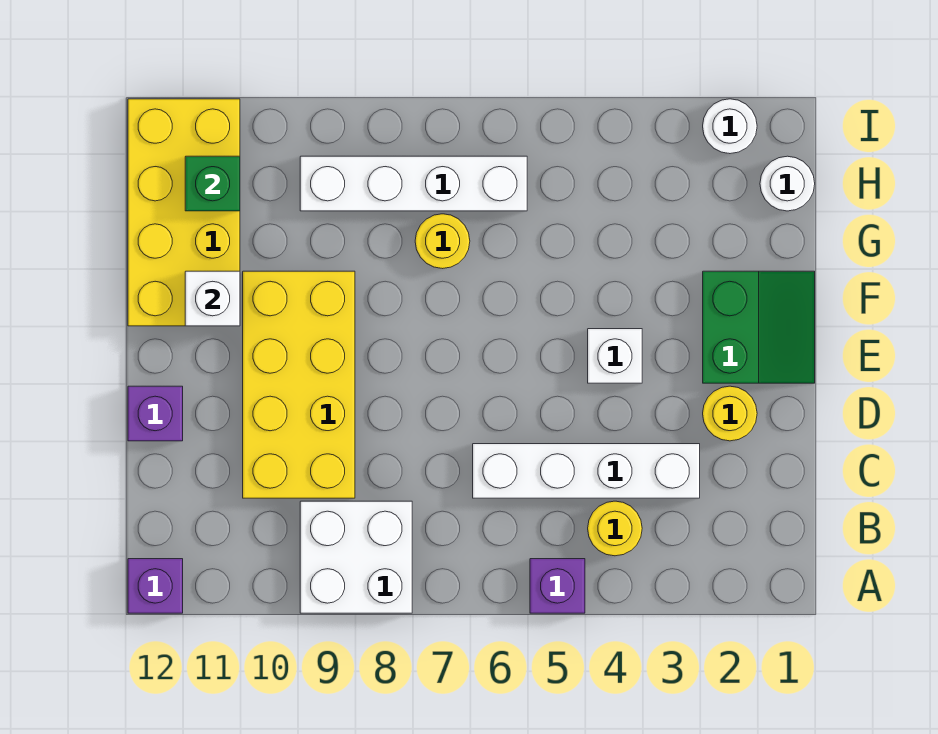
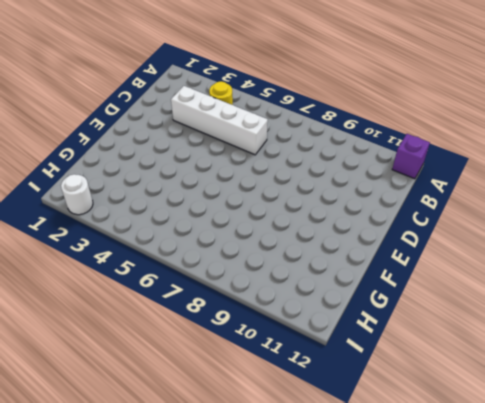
none -> purple 1x1 brick [530,559,585,613]
none -> white 2x2 brick [300,501,412,613]
none -> yellow 2x4 brick [243,271,355,498]

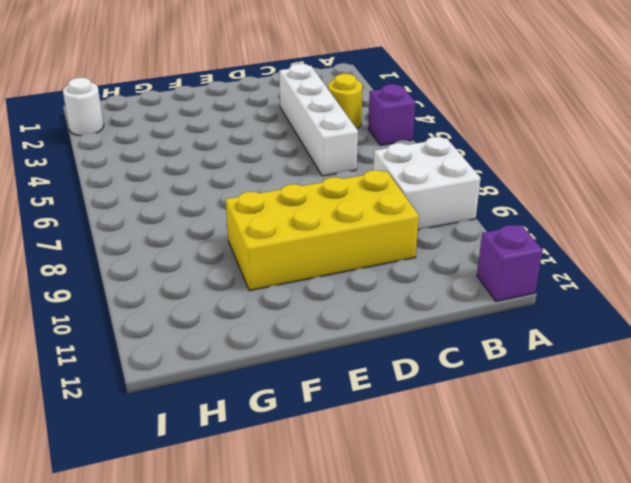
none -> yellow 1x1 round brick [703,386,757,441]
none -> purple 1x1 brick [128,386,183,441]
none -> green 2x2 slope [703,271,815,383]

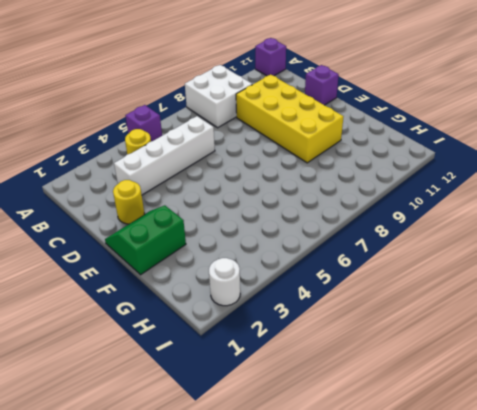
green 2x2 slope [105,205,186,275] -> green 2x2 slope turned to [703,271,815,383]
none -> white 1x1 brick [588,329,642,383]
none -> yellow 2x4 brick [128,99,240,326]
none -> yellow 1x1 round brick [415,214,470,269]

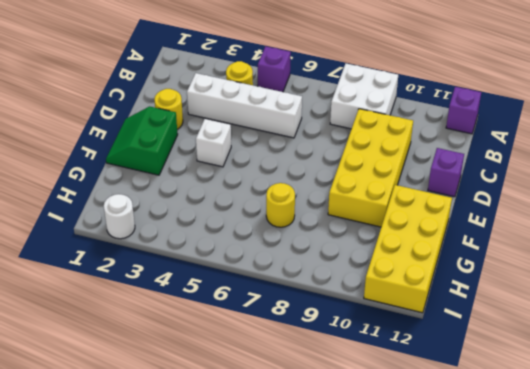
none -> white 1x1 round brick [760,156,815,211]
none -> white 1x4 brick [300,156,527,211]
none -> white 1x1 brick [185,271,240,326]

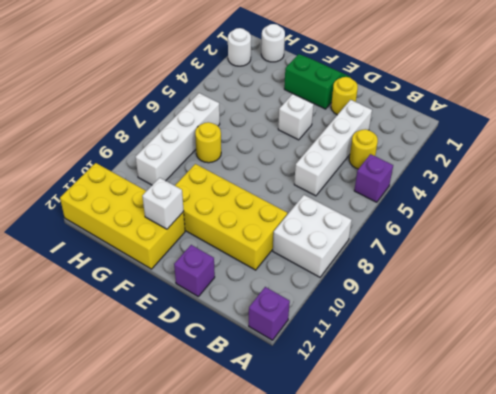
none -> green 1x1 brick [185,156,240,211]

